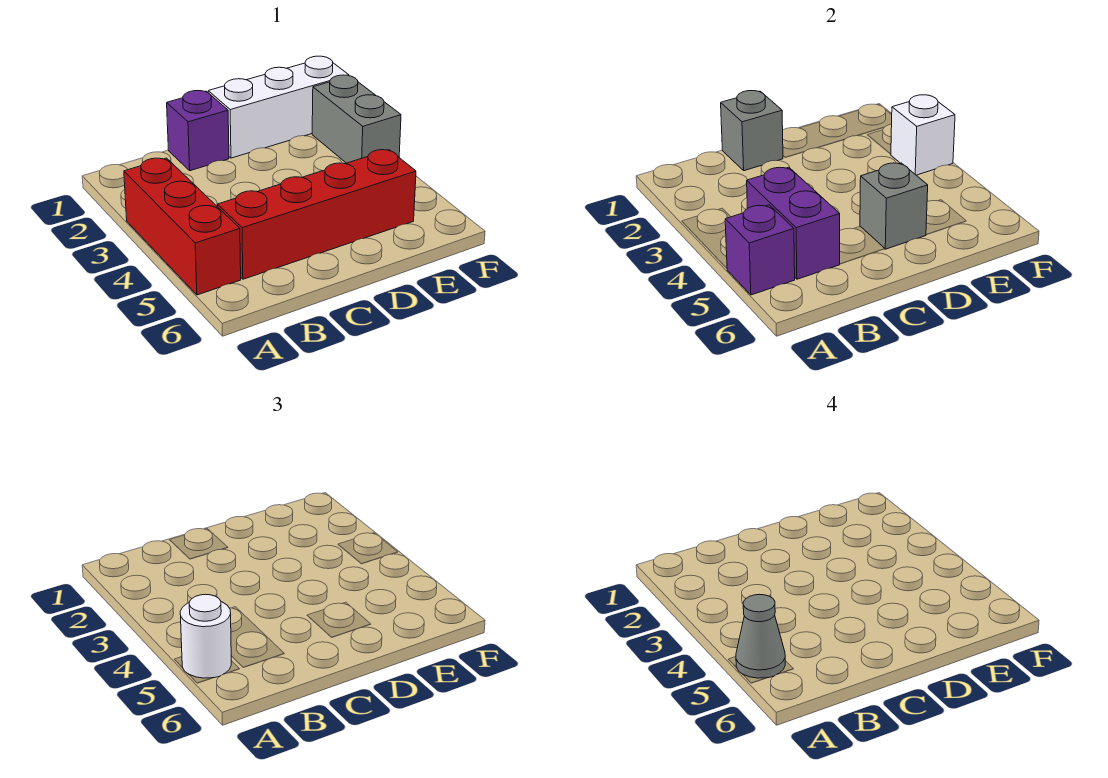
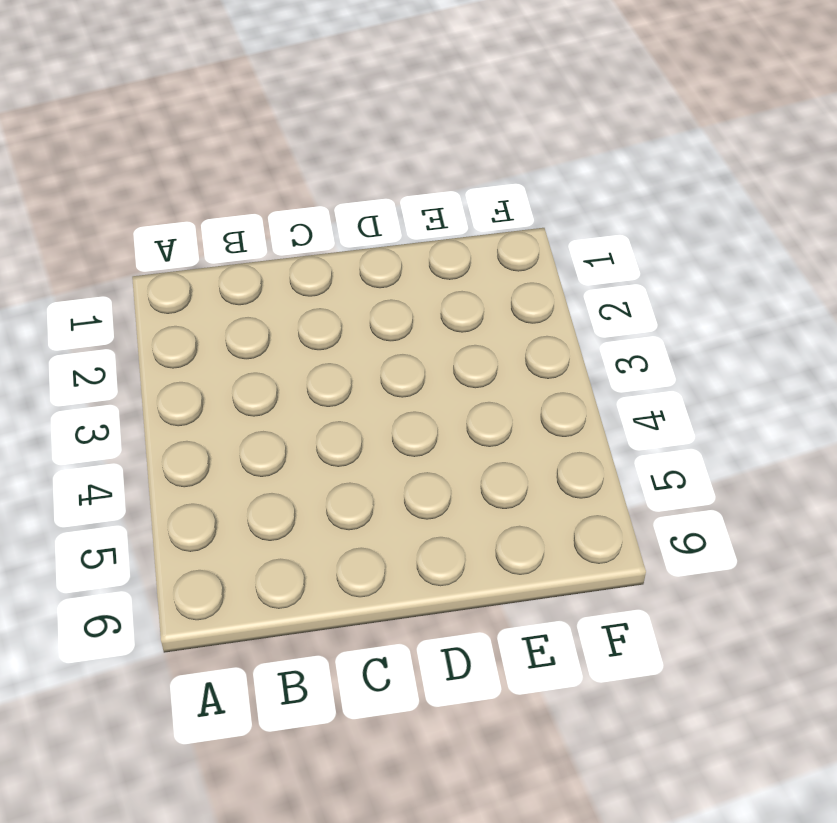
none -> red 1x3 brick [124,158,241,295]
none -> red 1x4 brick [218,150,416,279]
none -> purple 1x1 brick [167,91,229,171]

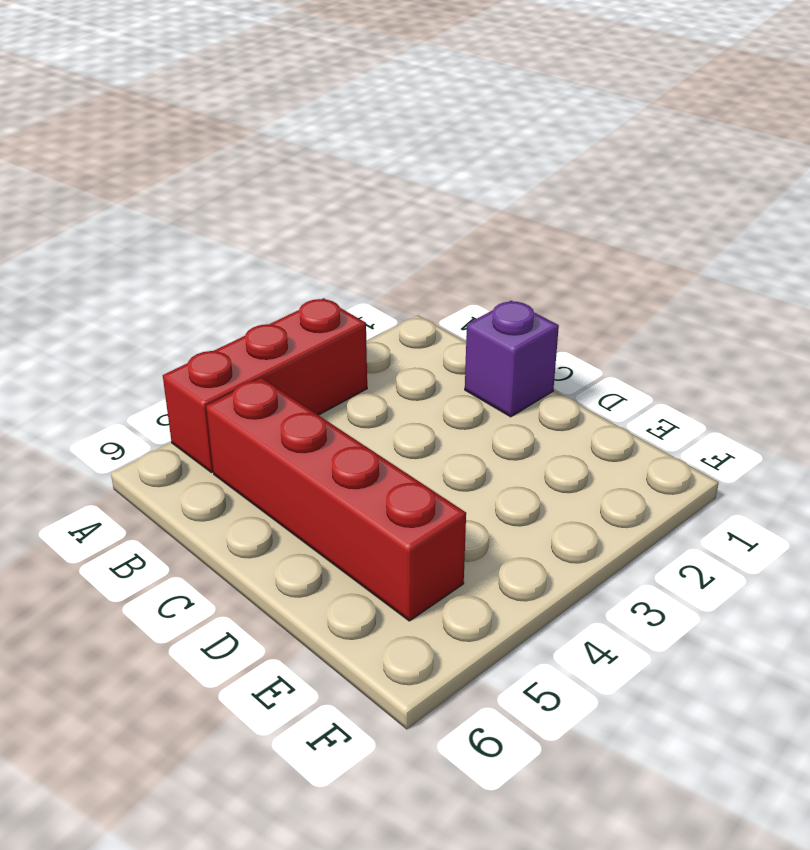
none -> white 1x3 brick [208,56,349,158]
none -> grey 1x2 brick [312,75,401,163]
none -> purple 1x1 brick [725,205,795,295]

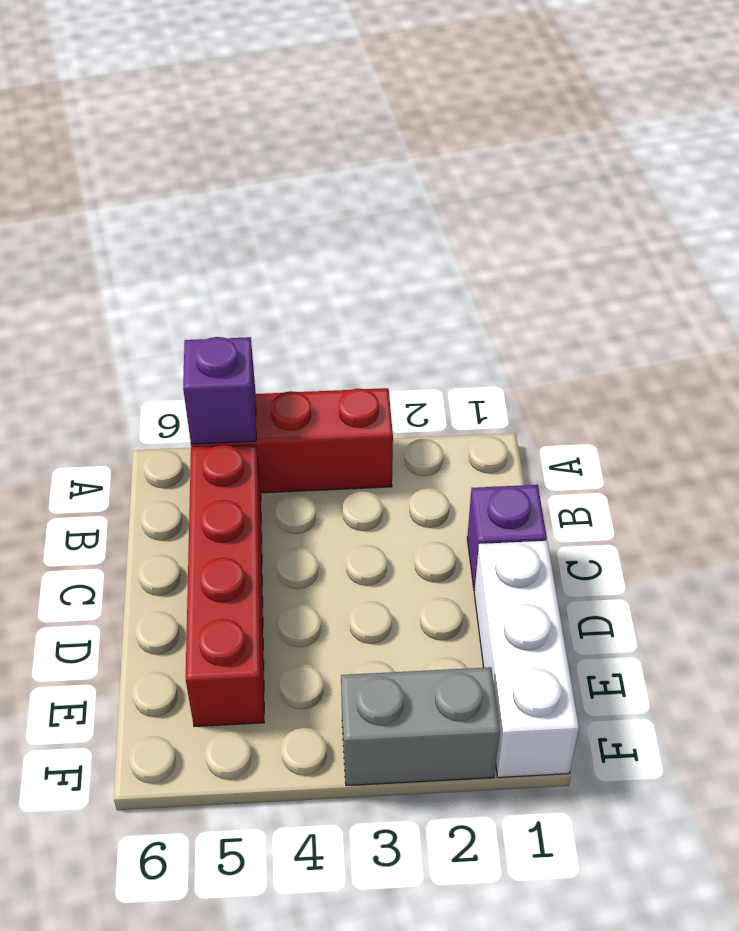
none -> purple 1x2 brick [747,167,840,279]
none -> grey 1x1 brick [721,91,783,171]
none -> grey 1x1 brick [860,163,928,249]

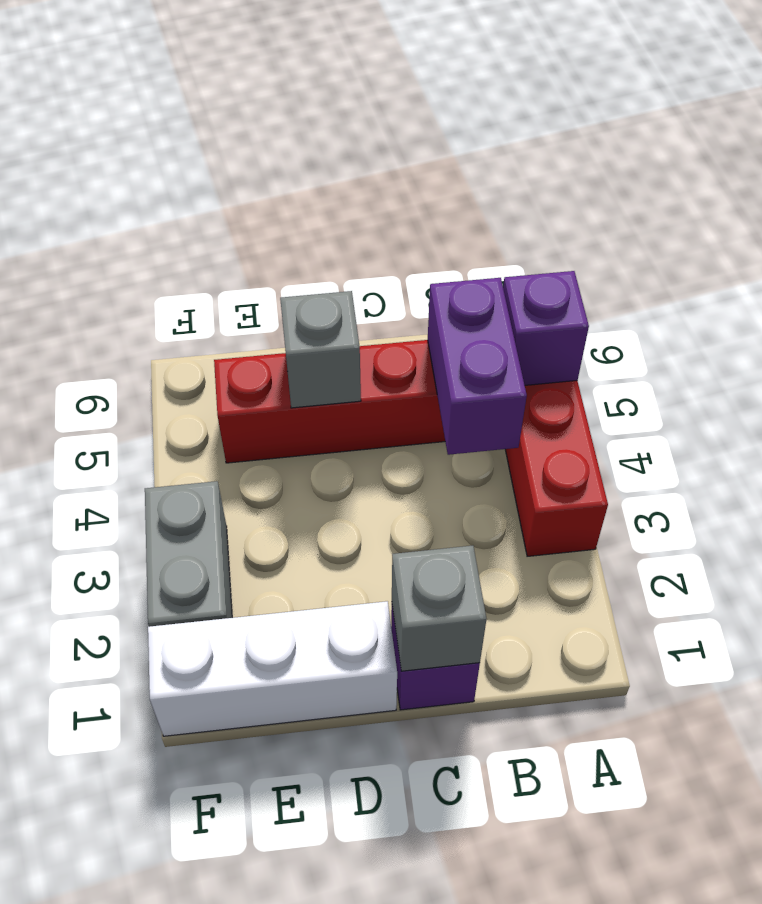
none -> white 1x1 brick [891,95,955,175]
none -> white 1x1 round brick [180,594,231,678]
none -> grey 1x1 cone [736,594,785,678]

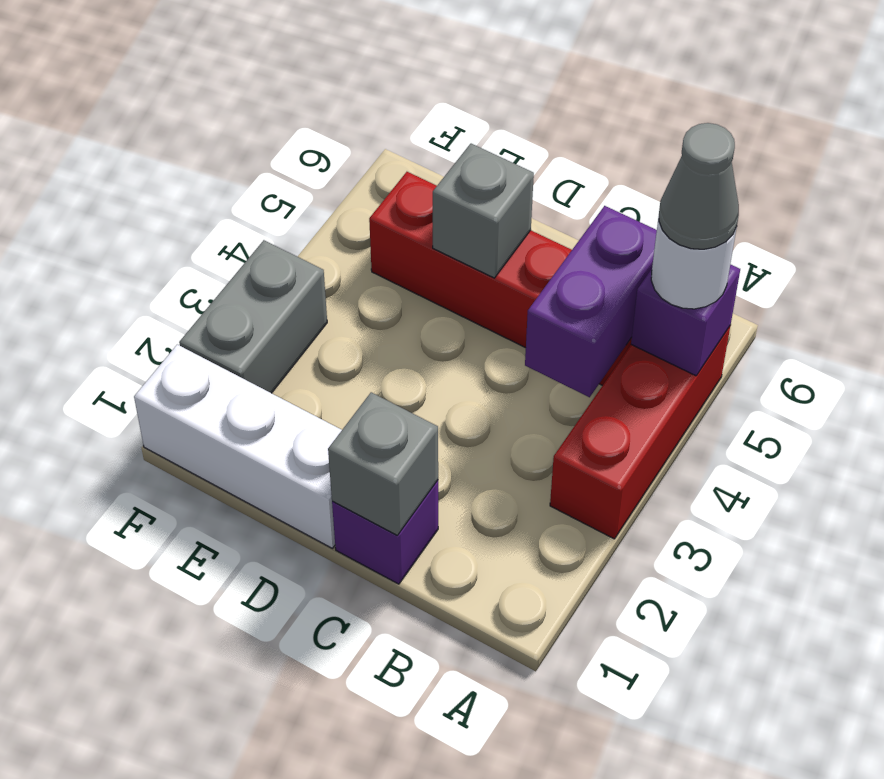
none -> white 1x1 brick [891,95,955,175]

